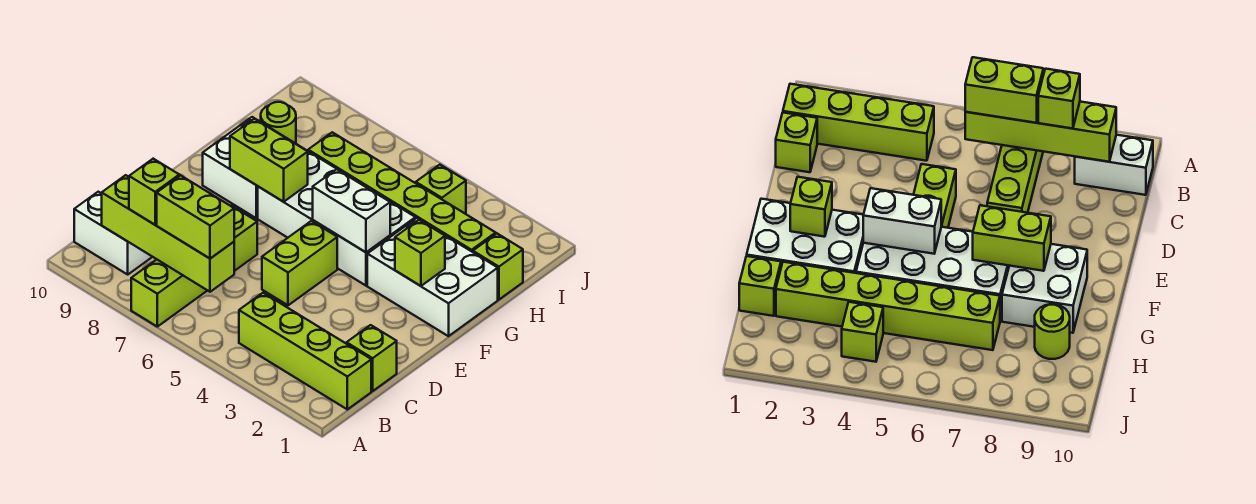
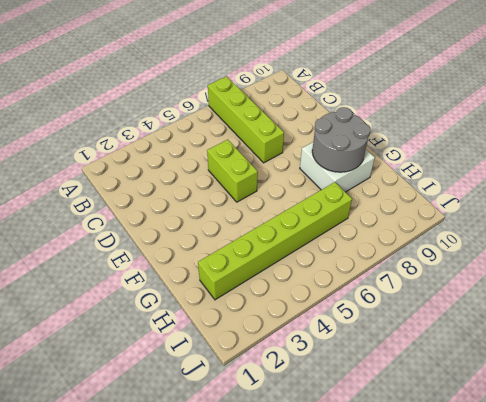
grey 2x2 round brick [312,107,371,172] -> lime 1x2 brick [230,119,308,202]
none -> lime 1x4 brick [239,293,371,409]
none -> white 1x2 brick [74,192,152,274]
none -> lime 1x1 brick [347,325,397,391]

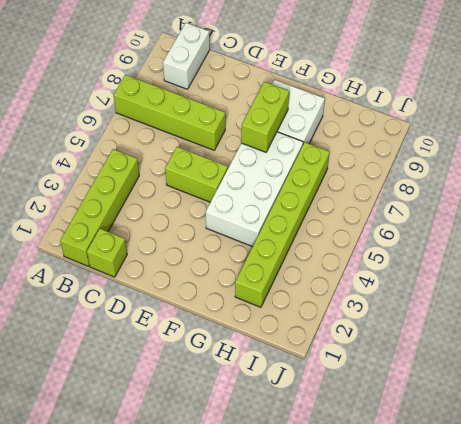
none -> white 2x3 brick [367,218,498,336]
none -> lime 1x1 brick [473,234,523,299]
none -> lime 1x1 round brick [261,102,296,143]

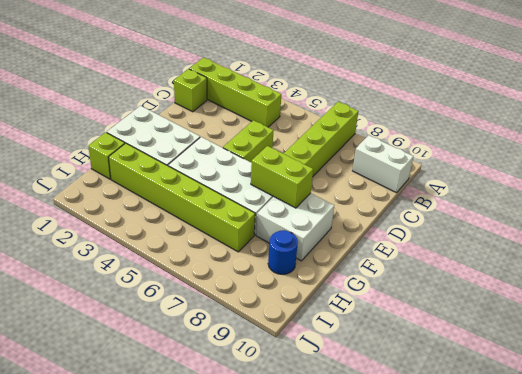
blue 1x1 round brick [268,230,298,274] -> lime 1x1 round brick [261,102,296,143]
none -> lime 1x1 brick [416,165,466,214]
none -> lime 1x4 brick [102,175,234,292]
none -> lime 1x1 brick [395,220,445,286]

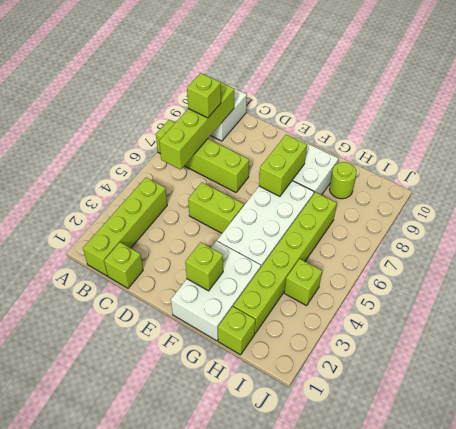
none -> white 1x2 brick [313,169,390,252]
none -> lime 1x2 brick [157,175,234,259]

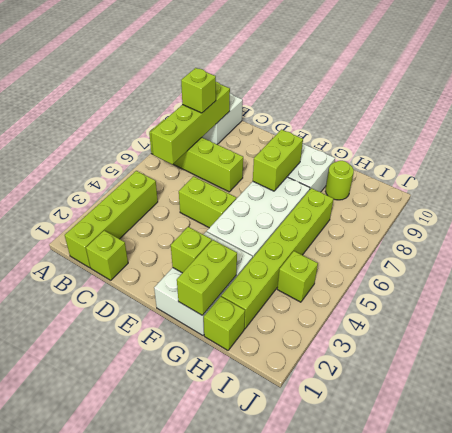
lime 1x2 brick [177,240,237,315] -> lime 1x2 brick moved to [157,175,234,259]
none -> white 1x2 brick [313,169,390,252]

